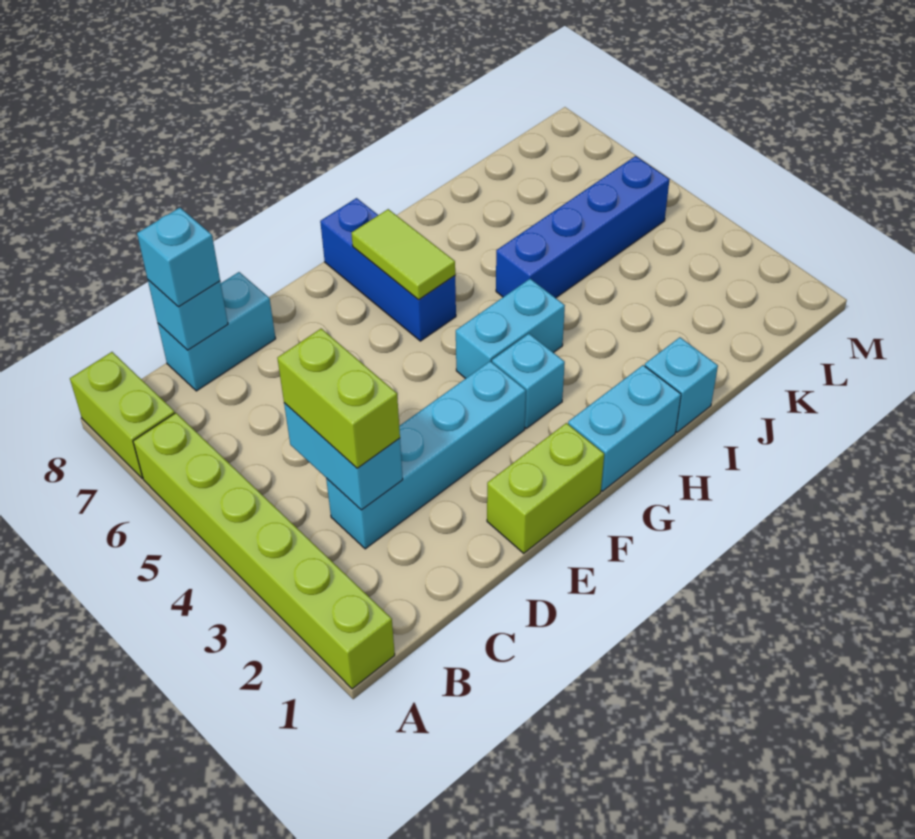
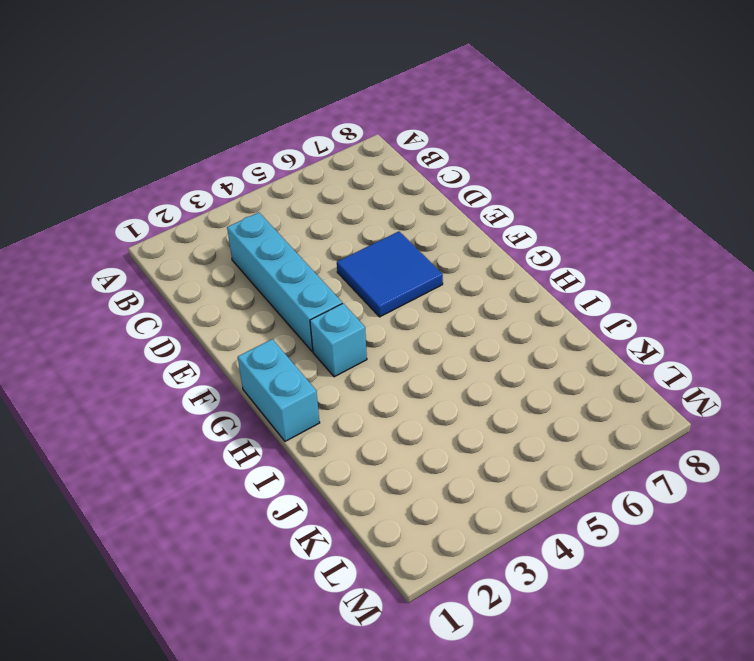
blue 2x2 tile [337,231,443,317] -> none
none -> lime 1x6 brick [133,413,395,689]
none -> lime 1x2 brick [70,352,175,479]
none -> cyan 1x2 brick [158,272,276,391]

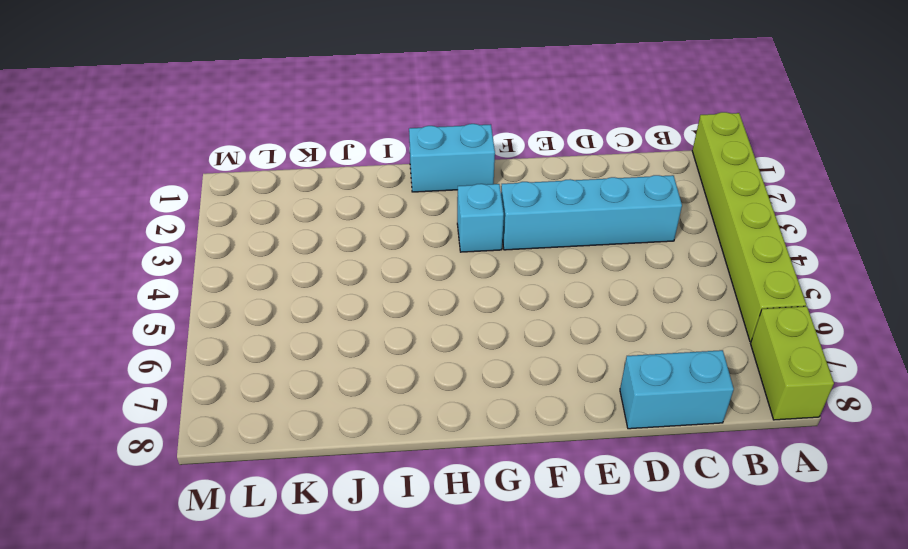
none -> lime 1x2 brick [487,423,604,553]
none -> cyan 1x2 brick [456,279,565,378]
none -> blue 1x3 brick [320,198,456,341]

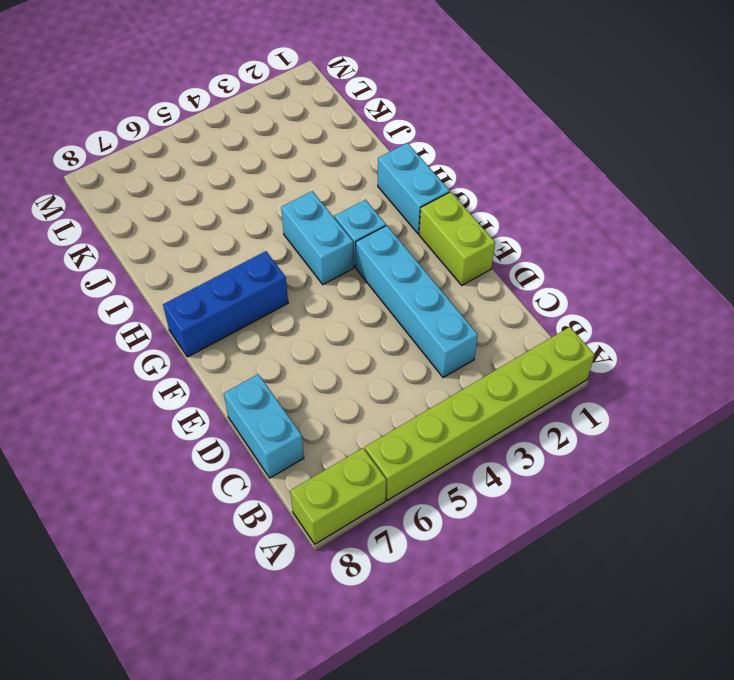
none -> cyan 1x1 brick [645,337,718,432]
none -> blue 1x4 brick [496,156,670,298]
none -> cyan 1x2 brick [284,403,403,510]

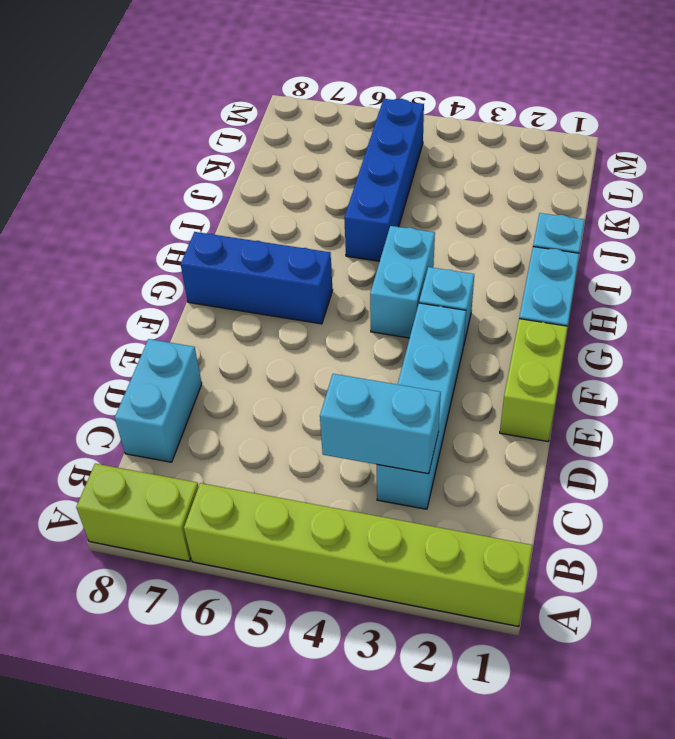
none -> cyan 1x1 brick [148,280,228,350]
none -> lime 1x2 tile [351,209,455,300]
none -> lime 1x2 brick [277,329,400,468]

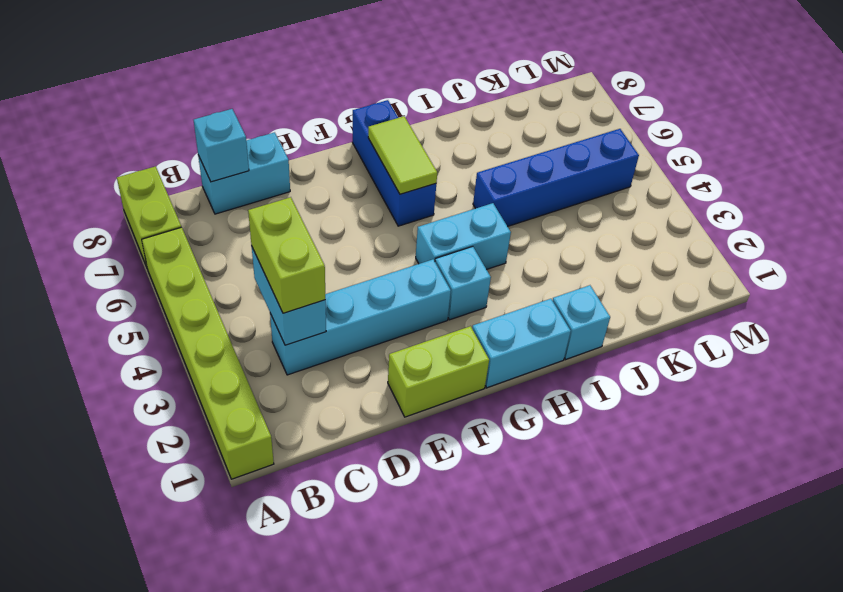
none -> cyan 1x1 brick [137,208,220,307]

